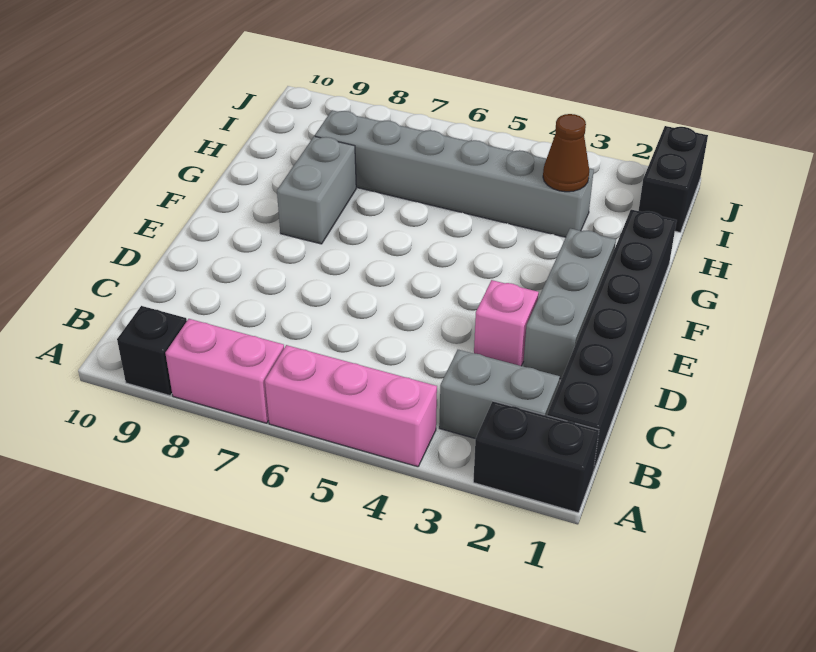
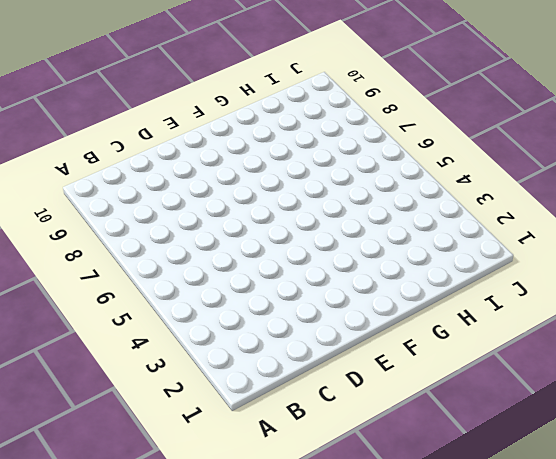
none -> black 1x2 brick [473,401,599,513]
none -> pink 1x3 brick [265,345,437,467]
none -> pink 1x2 brick [165,319,284,423]

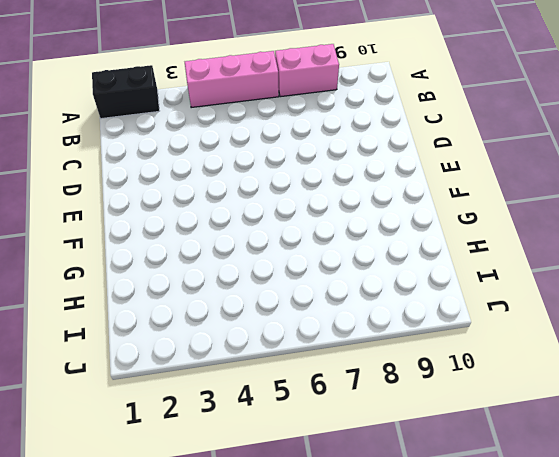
none -> black 1x1 brick [117,306,187,396]
none -> black 1x6 brick [547,210,677,471]
none -> grey 1x2 brick [439,350,560,439]

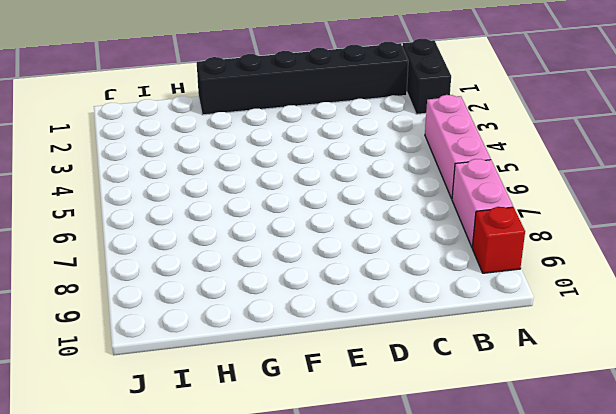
red 1x1 brick [472,207,525,273] -> black 1x1 brick [117,306,187,396]
none -> grey 1x2 brick [439,350,560,439]
none -> grey 1x3 brick [523,228,616,379]
none -> pink 1x1 brick [474,280,539,366]

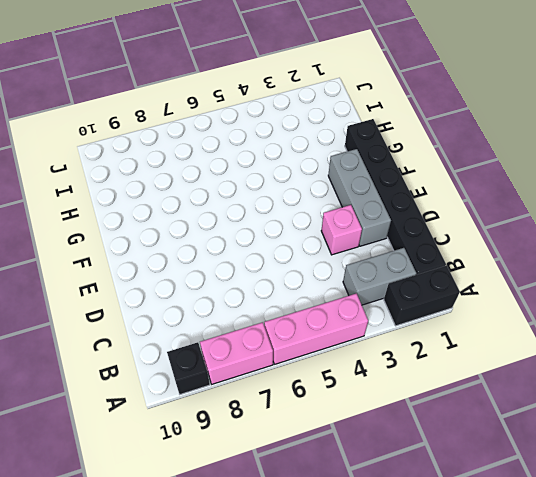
none -> grey 1x2 brick [277,136,356,244]
none -> grey 1x6 brick [315,110,594,237]
none -> black 1x2 brick [639,126,708,232]

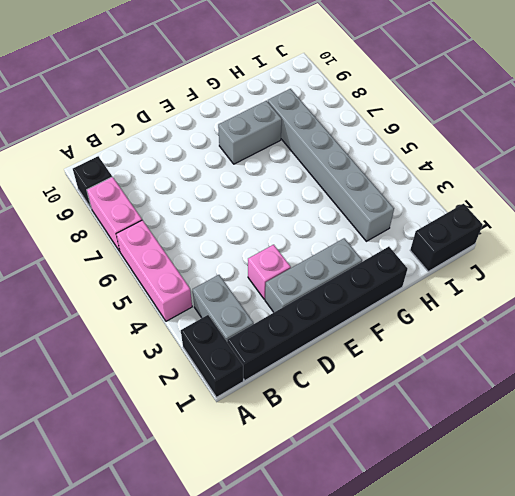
none -> brown 1x1 cone [543,114,589,192]

